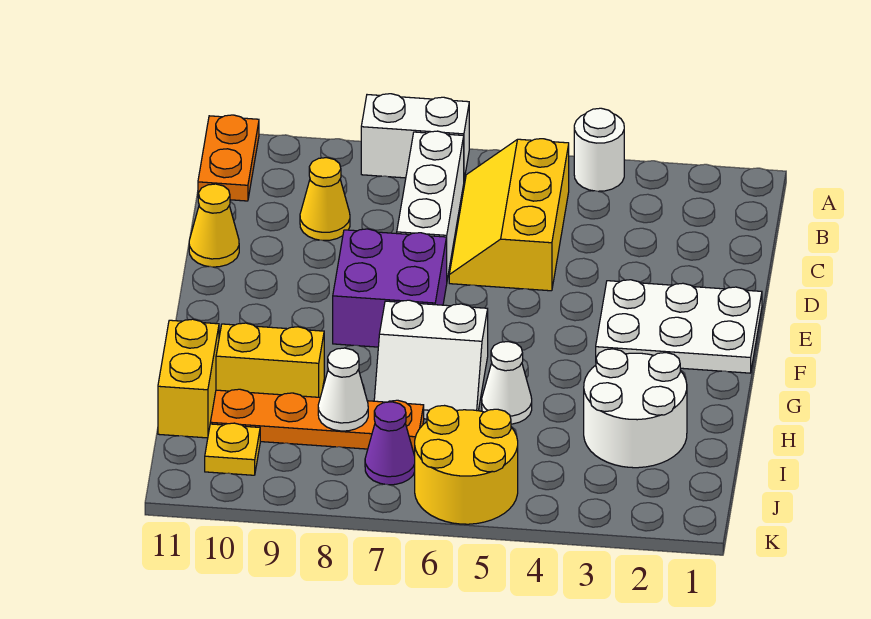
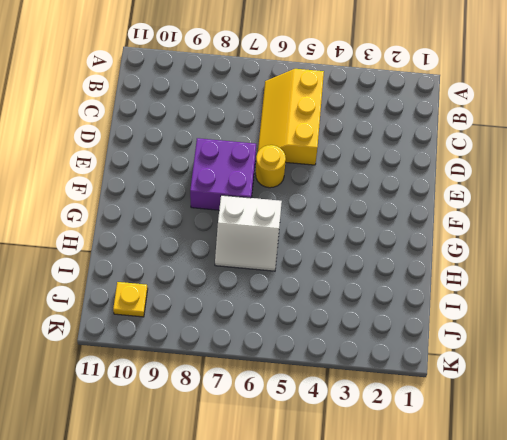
yellow 1x1 round brick [256,145,286,188] -> none
none -> white 1x1 round brick [574,108,624,191]
none -> white 1x2 brick [361,94,469,179]
none -> orange 1x2 plate [198,115,259,201]

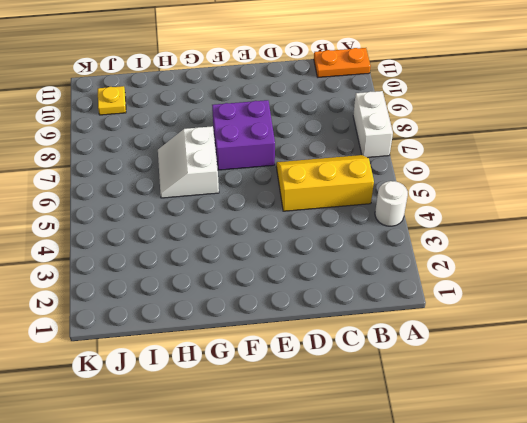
none -> white 1x3 brick [397,131,464,279]
none -> yellow 1x1 cone [300,158,350,240]
none -> yellow 1x1 cone [189,184,239,267]

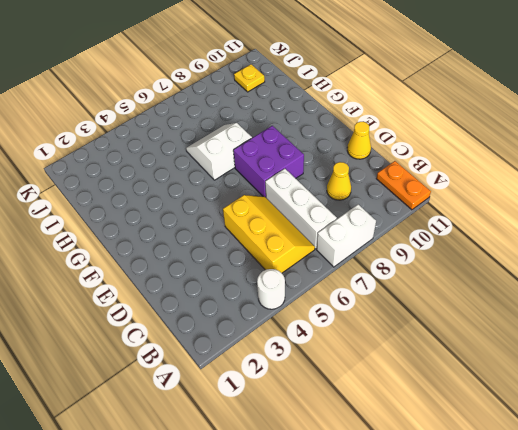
none -> white 2x3 plate [596,280,762,373]
none -> white 2x2 round brick [584,349,687,468]
none -> white 1x1 cone [482,342,532,424]

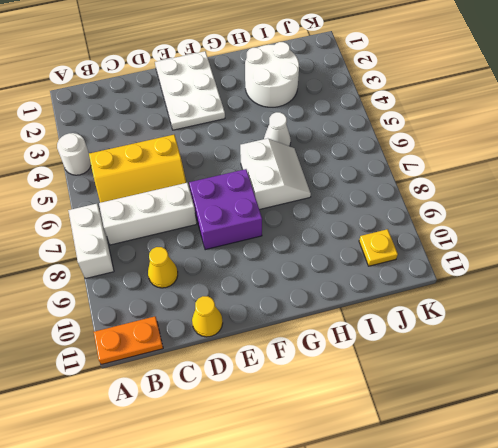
none -> yellow 1x2 brick [216,323,324,397]
none -> yellow 1x2 brick [158,319,219,438]
none -> orange 1x4 plate [210,389,424,452]

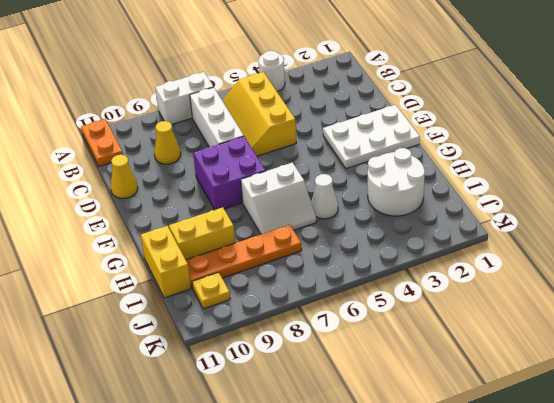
none -> yellow 2x2 round brick [415,406,518,524]
none -> purple 1x1 cone [365,402,415,485]
none -> white 1x1 cone [318,348,368,431]

